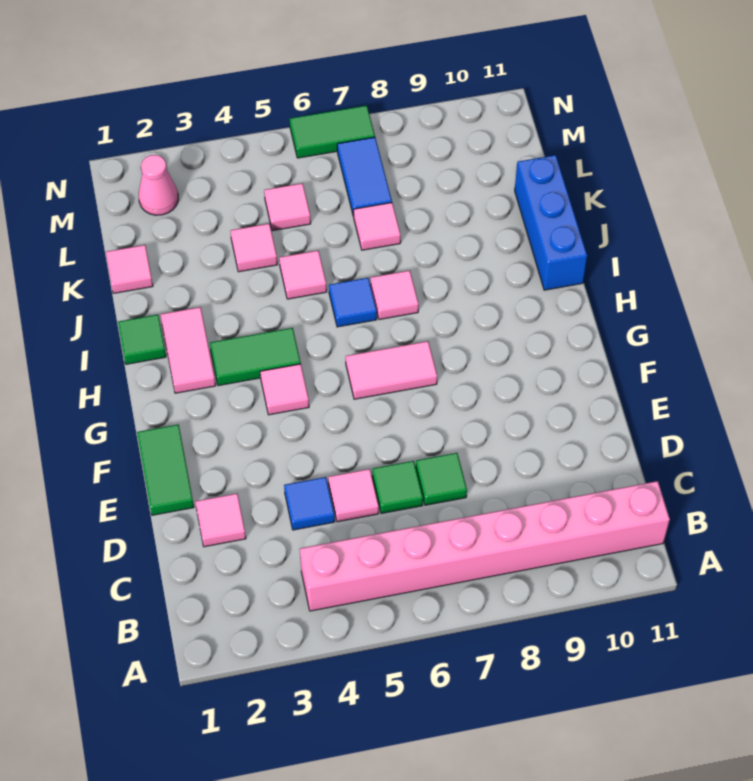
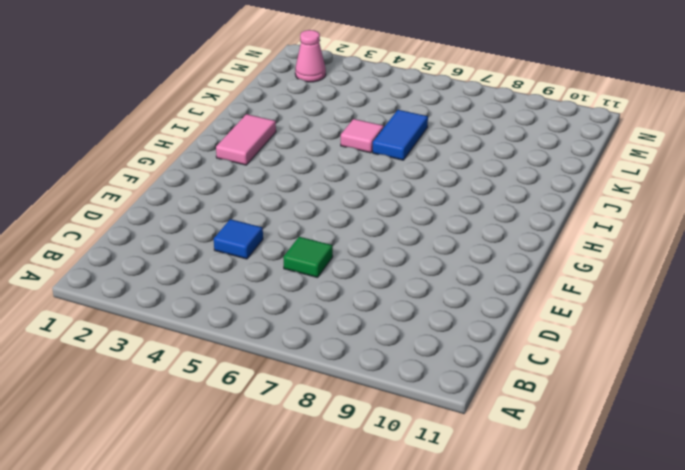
blue 1x2 tile [373,110,428,160] -> blue 1x2 tile moved to [337,137,392,216]
none -> pink 1x8 brick [300,481,670,611]
none -> pink 1x1 tile [195,494,246,547]
none -> pink 1x1 tile [328,469,379,522]

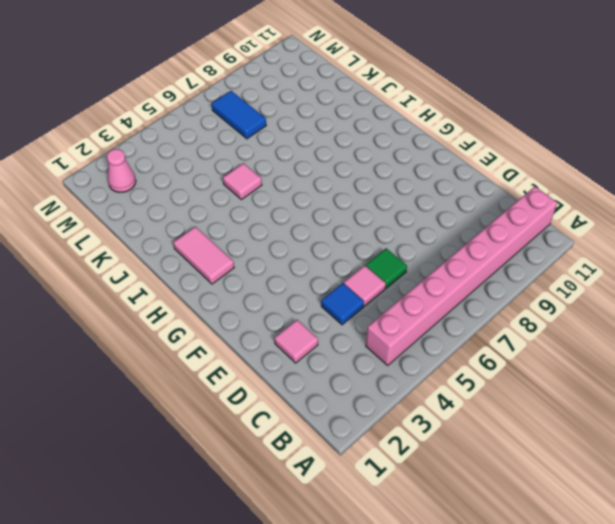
none -> green 1x1 tile [416,453,467,505]
none -> green 1x2 tile [137,425,194,515]
none -> pink 1x1 tile [260,364,309,415]

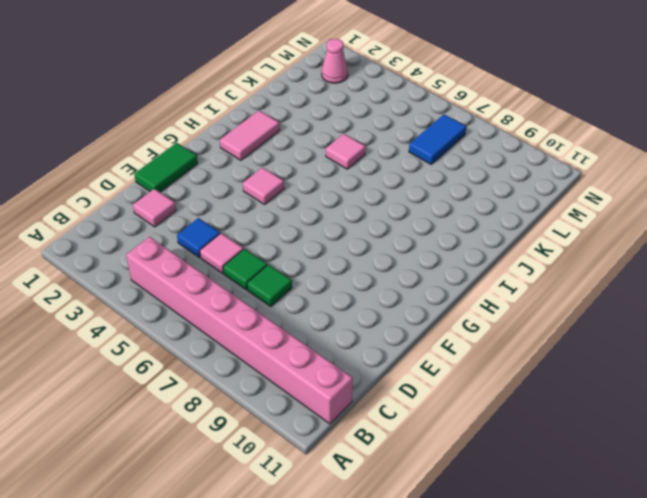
none -> pink 1x2 tile [346,341,437,399]
none -> green 1x2 tile [210,328,301,386]
none -> green 1x1 tile [118,315,166,364]

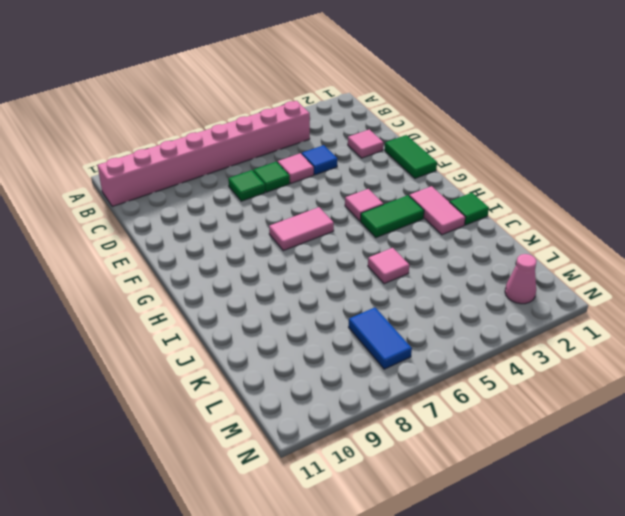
none -> blue 1x1 tile [329,278,377,327]
none -> pink 1x1 tile [370,270,419,319]
none -> blue 1x3 brick [515,155,587,290]

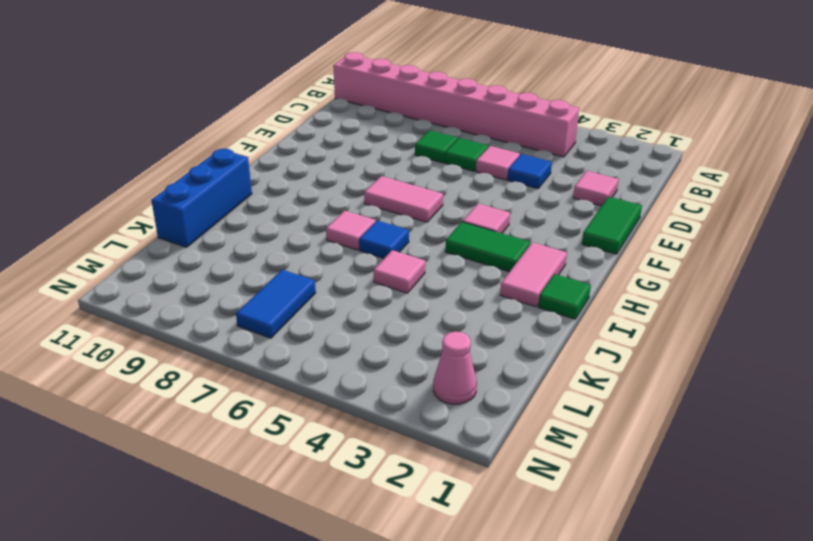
none -> pink 1x1 tile [106,245,153,293]
none -> pink 1x1 tile [230,224,277,272]
none -> pink 1x1 tile [353,203,401,250]

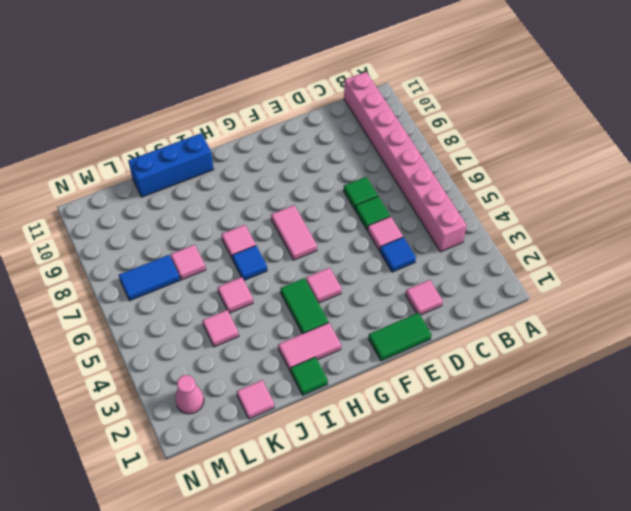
none -> pink 1x1 tile [264,183,311,231]
none -> green 1x2 tile [290,105,375,158]

